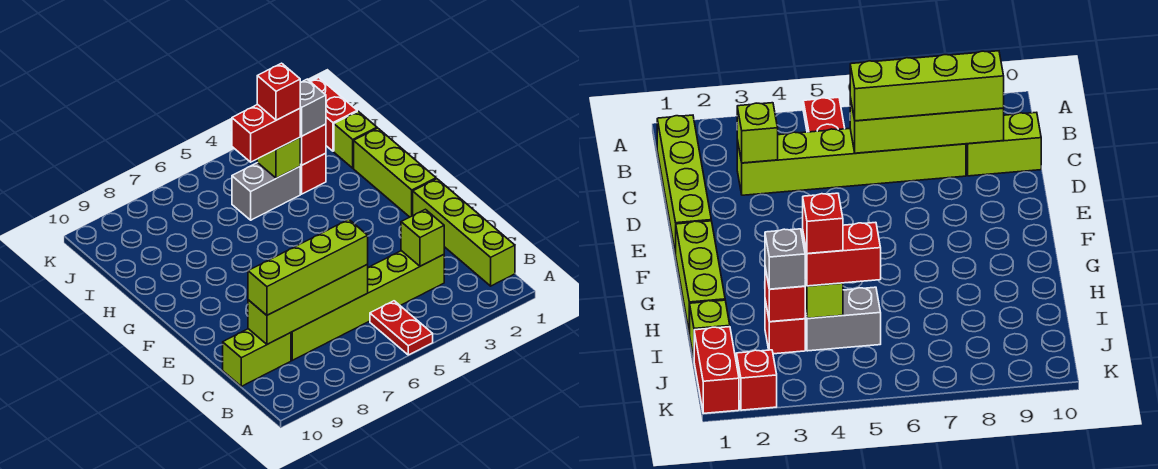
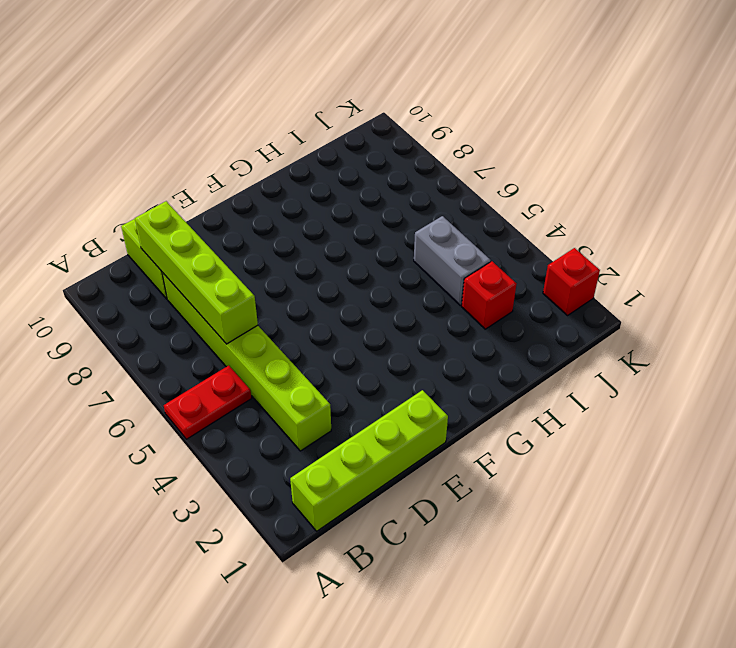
none -> lime 1x3 brick [354,128,436,217]
none -> lime 1x1 brick [334,111,377,168]
none -> red 1x2 brick [310,78,357,151]

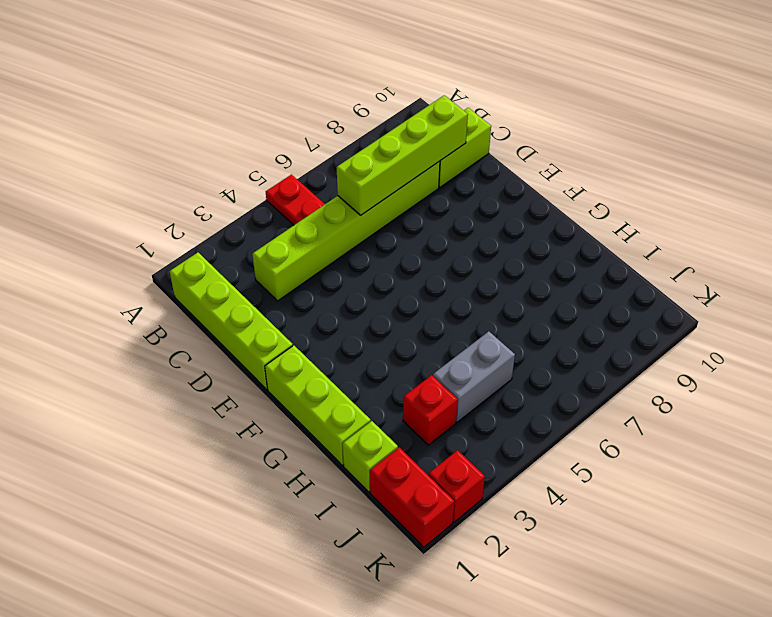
none -> lime 1x1 brick [401,209,444,266]
none -> red 1x1 brick [300,124,326,165]
none -> lime 1x1 brick [257,138,300,178]

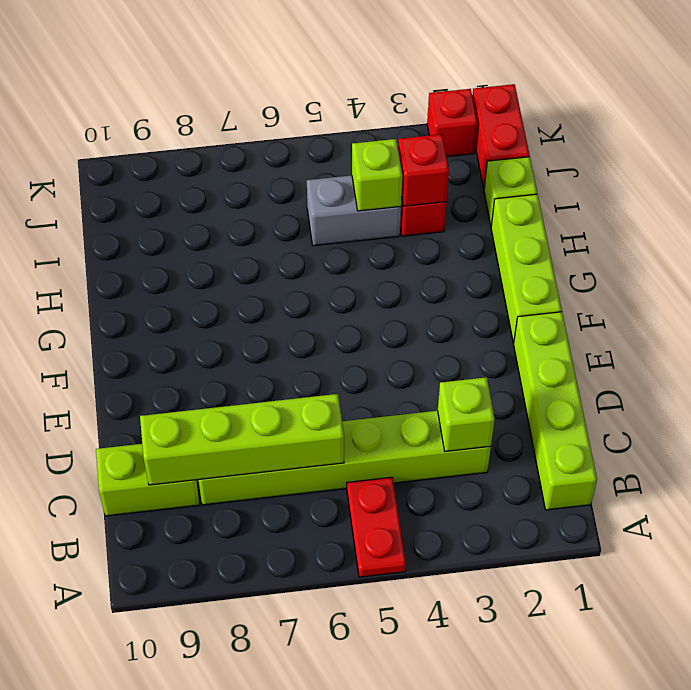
none -> lime 1x4 brick [248,219,368,315]
none -> grey 1x1 brick [300,79,326,136]
none -> red 1x2 brick [232,104,300,162]

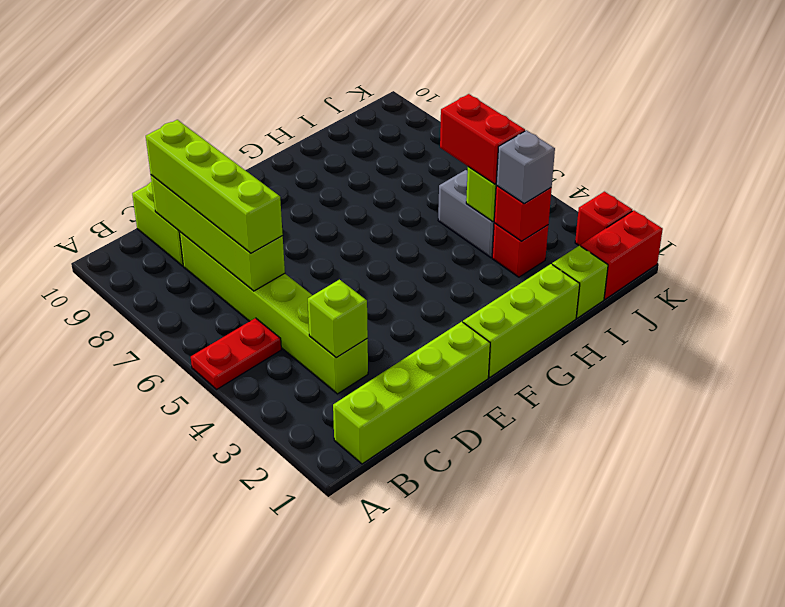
none -> red 1x1 brick [257,63,300,120]

